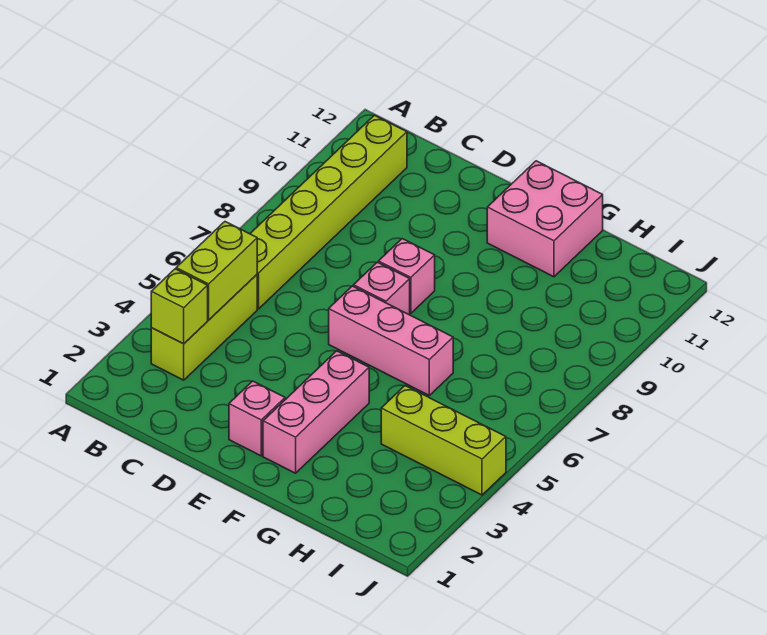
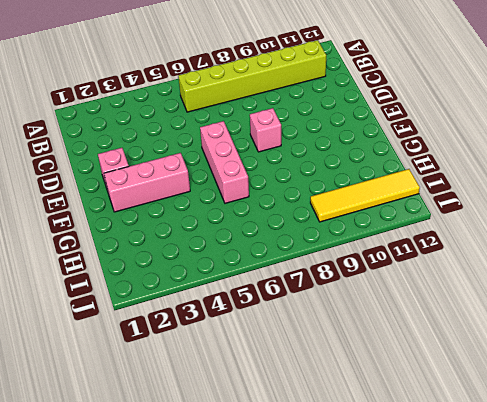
yellow 1x4 tile [310,169,420,222] -> none
none -> lime 1x3 brick [151,275,257,380]
none -> pink 1x1 brick [354,262,410,315]

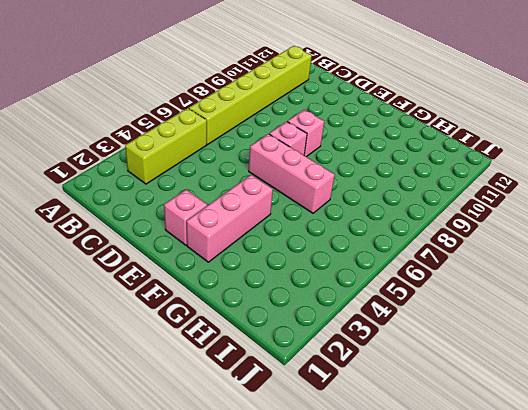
none -> pink 2x2 brick [487,161,603,277]
none -> lime 1x3 brick [381,386,506,495]

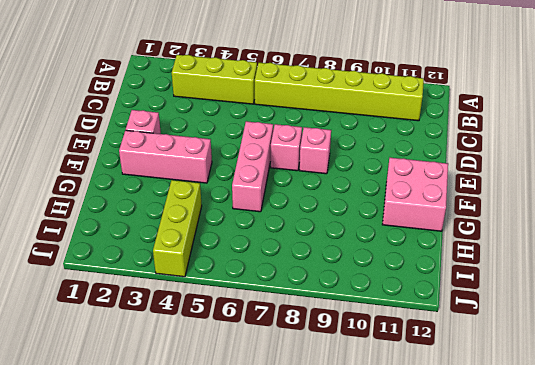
none -> lime 1x1 brick [151,269,208,344]
none -> lime 1x2 brick [176,222,257,320]

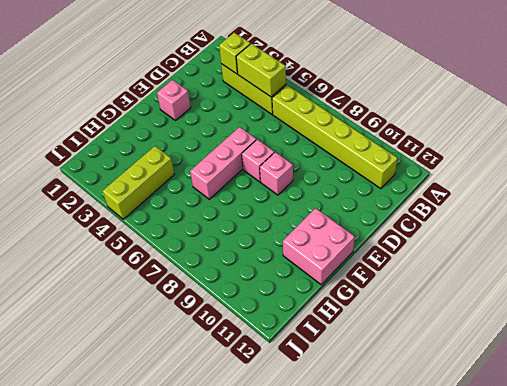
none -> pink 1x3 brick [263,351,369,473]

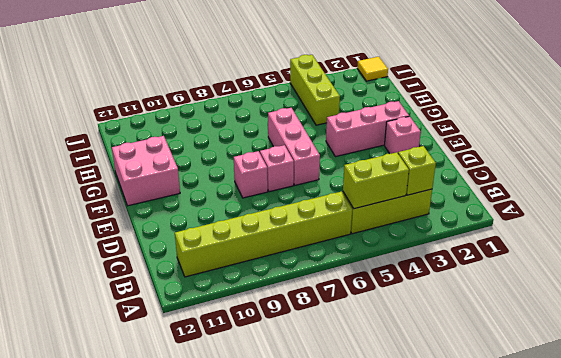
yellow 1x1 tile [357,57,388,81] -> none

